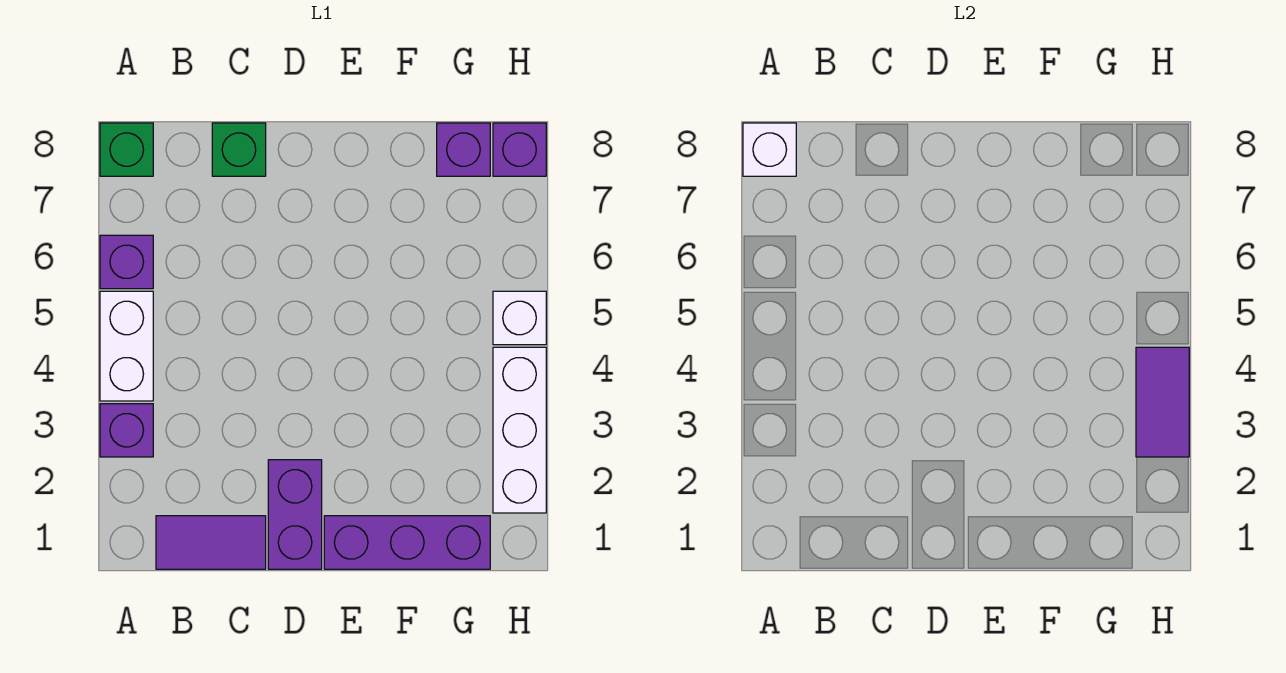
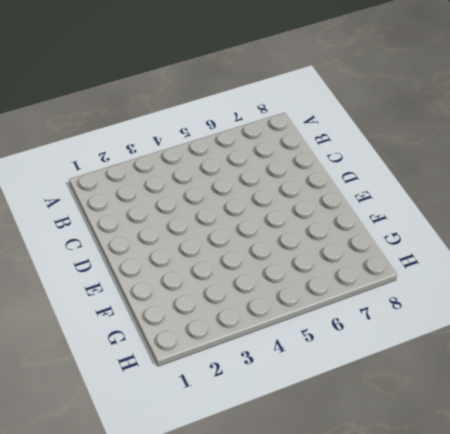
none -> purple 1x1 brick [100,404,153,457]
none -> white 1x2 brick [100,291,153,401]
none -> purple 1x1 brick [100,235,153,289]

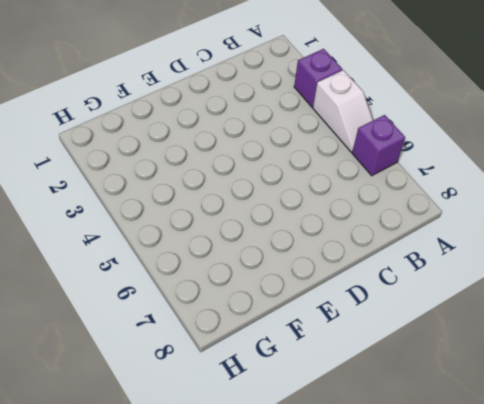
white 1x2 slope [313,70,373,152] -> white 1x2 brick [100,291,153,401]
none -> green 1x1 brick [100,123,153,176]
none -> purple 1x2 tile [156,516,266,569]
none -> green 1x1 brick [212,123,266,176]

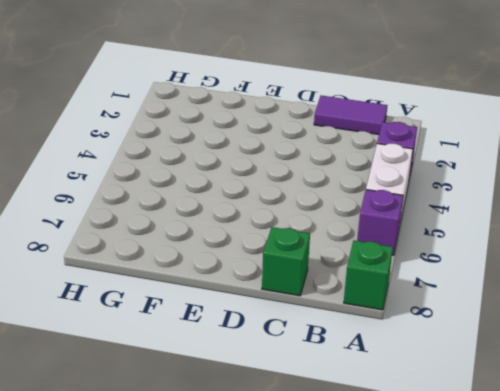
none -> purple 1x2 brick [268,460,322,569]
none -> purple 1x3 brick [324,516,490,569]
none -> purple 1x1 brick [437,123,490,176]

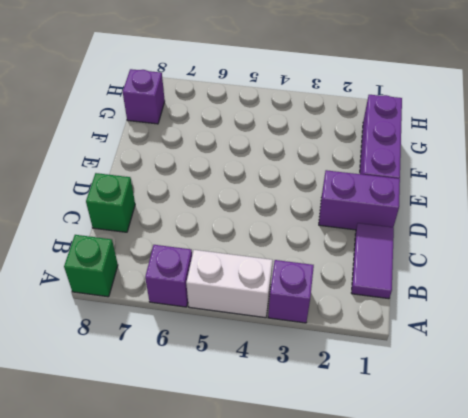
none -> white 1x3 brick [493,347,546,513]
none -> white 1x1 brick [493,291,546,345]
none -> purple 1x1 brick [493,123,546,176]

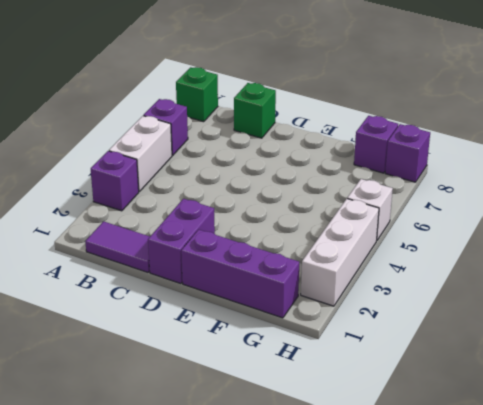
none -> white 1x1 brick [743,123,796,176]
none -> purple 1x2 tile [1136,347,1189,457]

